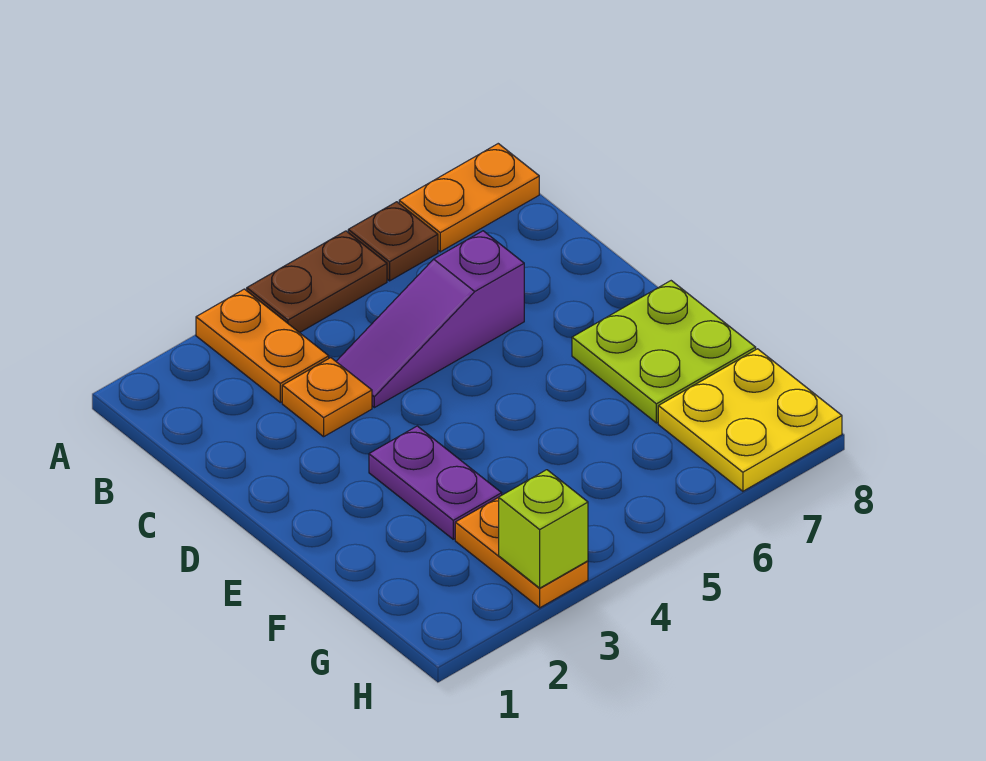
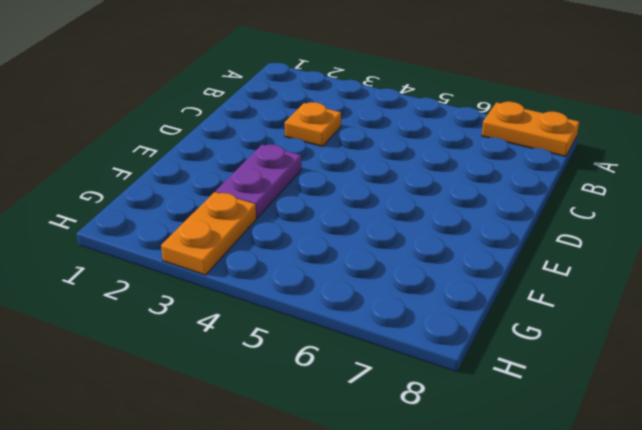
none -> orange 1x2 plate [196,289,329,402]
none -> brown 1x2 plate [247,231,387,333]

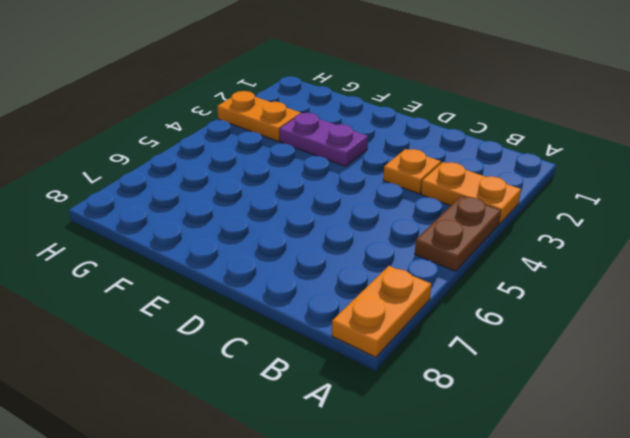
none -> brown 1x1 plate [348,202,438,281]
none -> purple 1x3 slope [336,231,524,408]

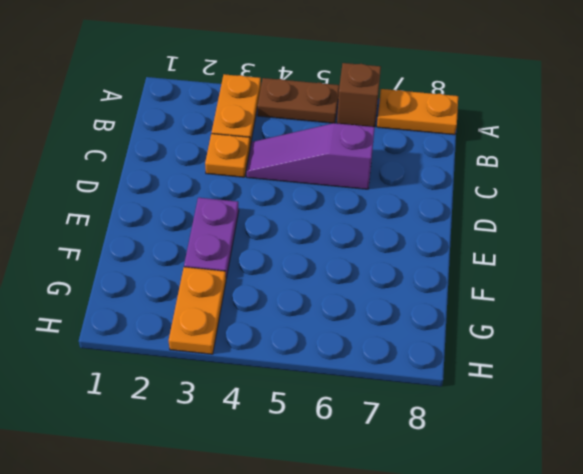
brown 1x1 brick [337,63,381,127] -> brown 1x1 plate [348,202,438,281]
none -> lime 2x2 plate [572,281,756,423]
none -> yellow 2x2 plate [658,349,842,491]

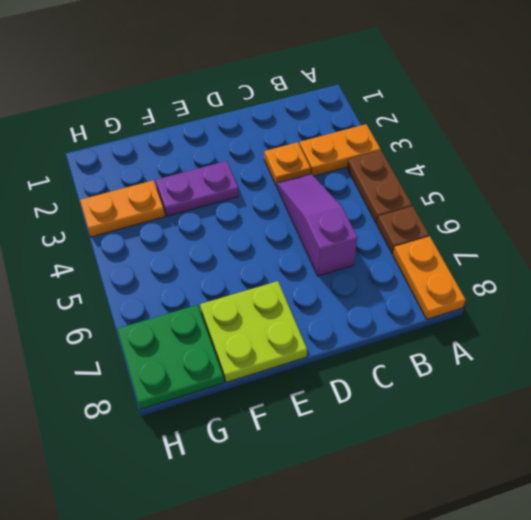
green 2x2 plate [117,305,224,409] -> yellow 2x2 plate [658,349,842,491]
none -> lime 1x1 brick [499,470,588,588]

